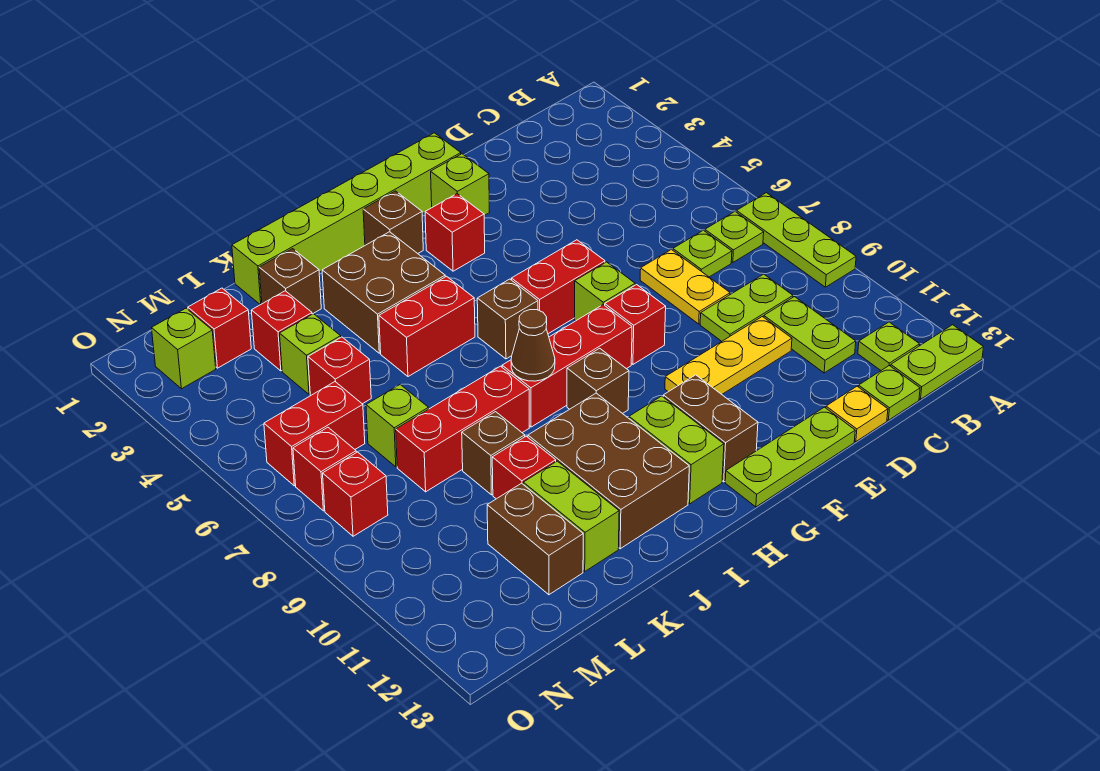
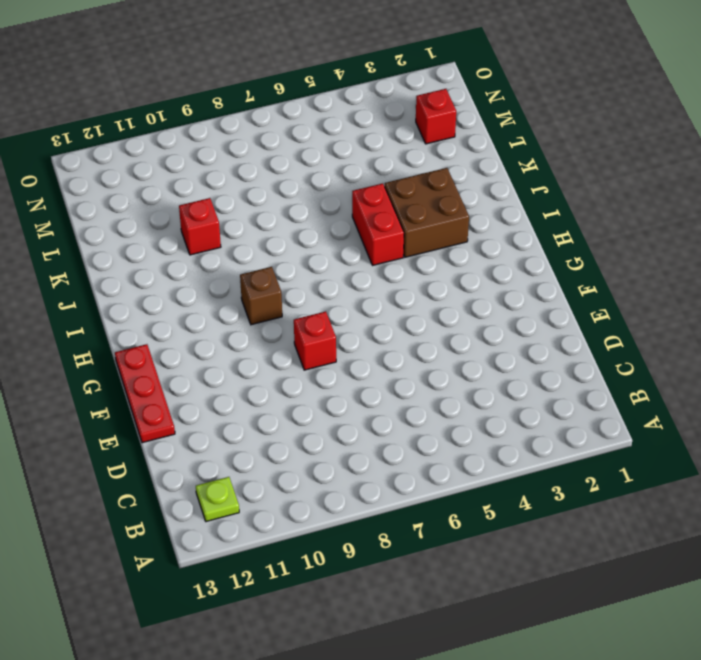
red 1x3 plate [115,344,175,443] -> lime 1x3 plate [725,407,855,507]
none -> lime 1x3 plate [737,193,856,287]
none -> lime 1x2 plate [891,325,983,399]
none -> lime 1x1 plate [705,212,764,262]
none -> lime 1x1 plate [673,230,732,277]

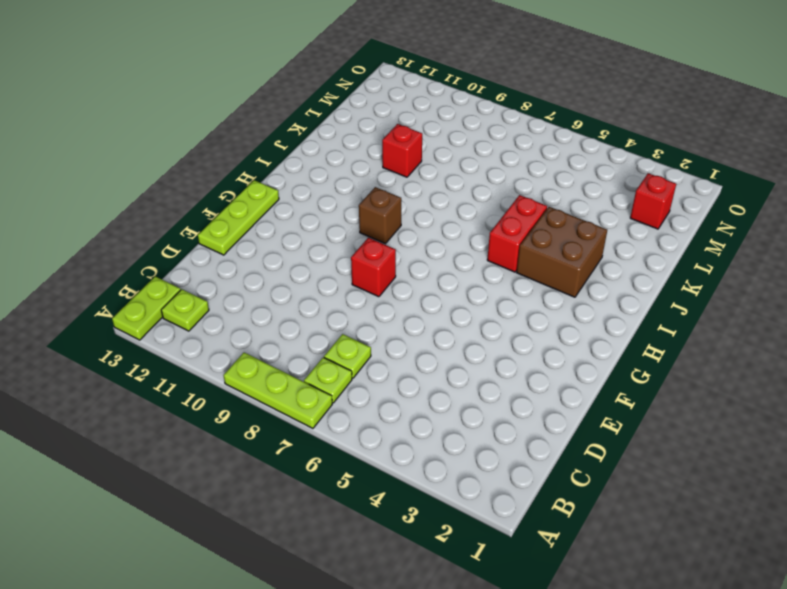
none -> lime 1x2 plate [700,274,793,341]
none -> lime 1x2 plate [764,297,856,373]
none -> lime 1x1 plate [859,366,920,420]
none -> yellow 1x2 plate [640,250,730,324]

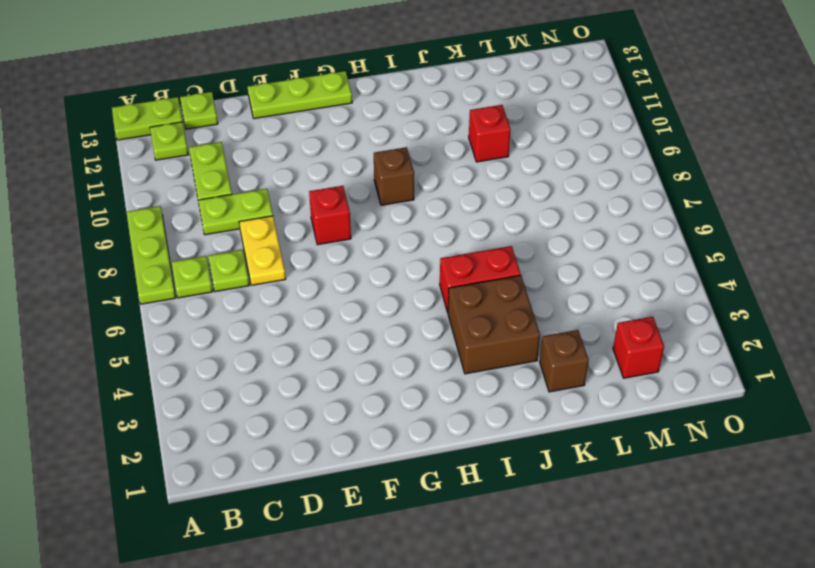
none -> yellow 1x3 plate [665,317,792,394]
none -> yellow 1x1 plate [826,386,888,442]
none -> lime 1x6 brick [232,133,461,305]
none -> lime 1x1 brick [431,154,490,216]

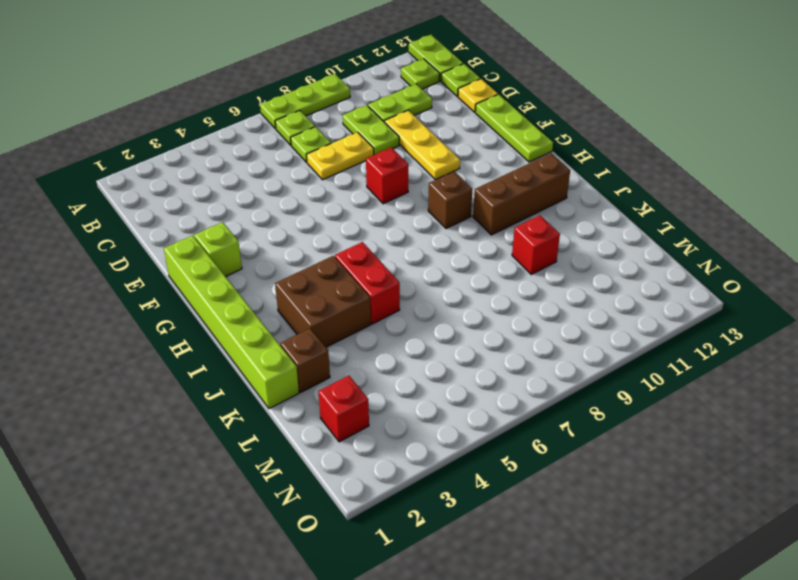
brown 1x3 brick [473,153,570,235] -> brown 2x3 brick [528,393,689,549]
none -> red 1x2 brick [511,240,605,334]
none -> lime 1x1 brick [575,262,635,321]
none -> red 1x1 brick [425,194,485,271]
none -> red 1x3 brick [502,305,632,427]

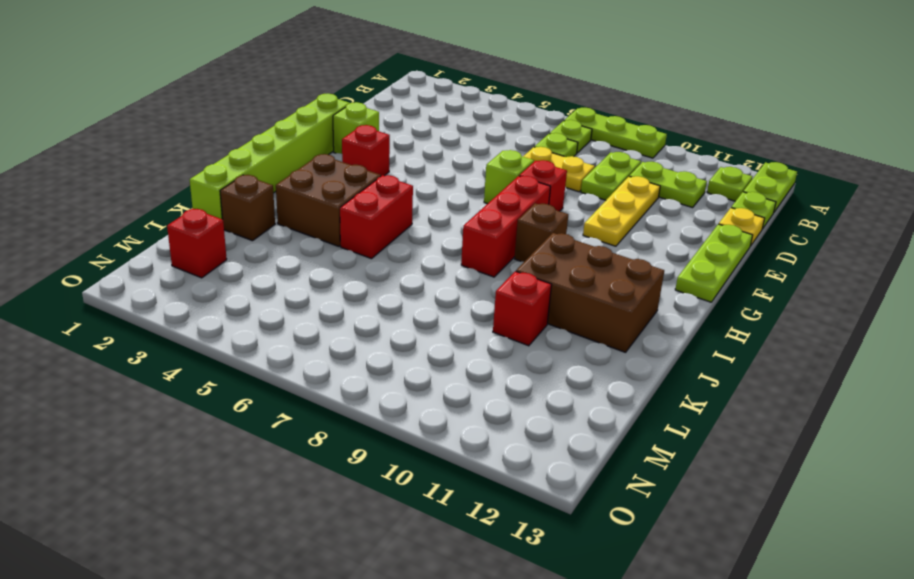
none -> red 1x2 brick [511,240,605,334]
none -> brown 1x2 brick [663,375,758,482]
none -> brown 1x1 brick [363,191,423,253]
none -> brown 1x1 brick [477,279,538,359]

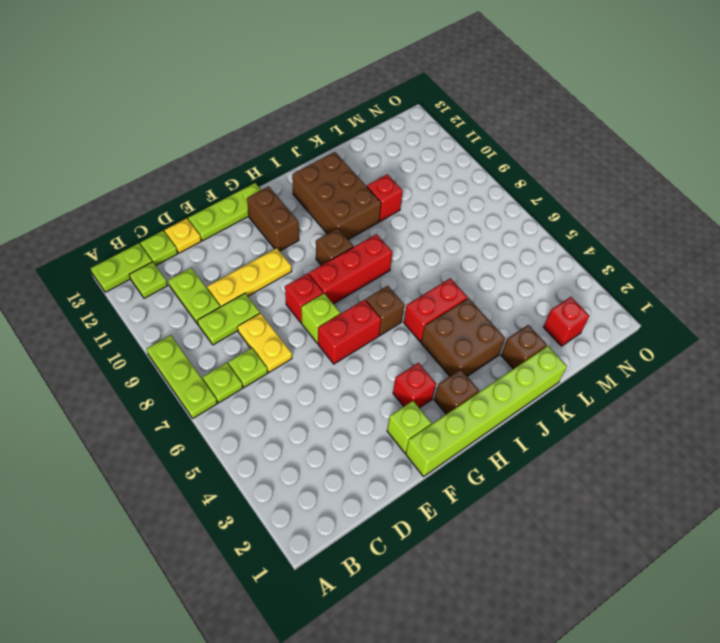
none -> lime 1x2 brick [629,396,724,504]
none -> red 1x3 brick [396,366,529,492]
none -> brown 1x1 brick [462,412,525,495]
none -> lime 1x2 brick [523,461,619,571]

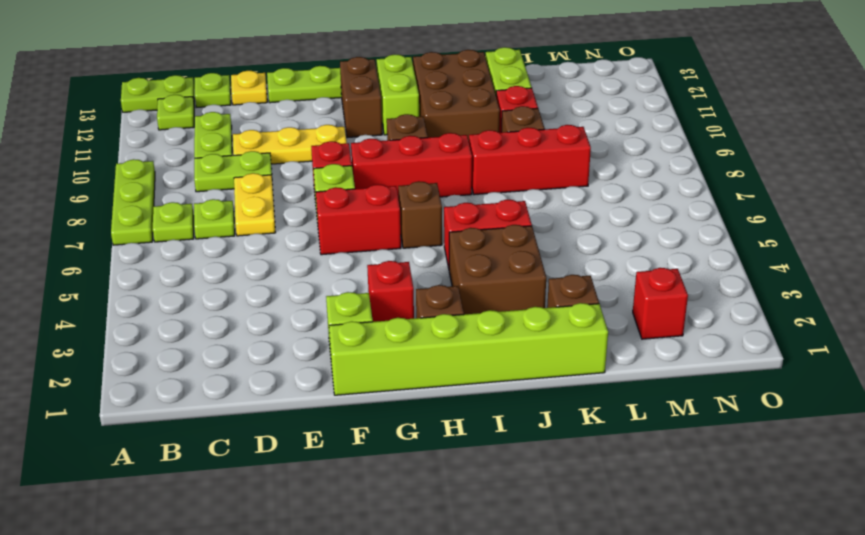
none -> red 1x1 brick [251,291,312,371]
none -> lime 1x1 brick [280,314,341,394]
none -> red 1x1 brick [308,337,371,404]
none -> lime 1x1 brick [366,385,429,467]

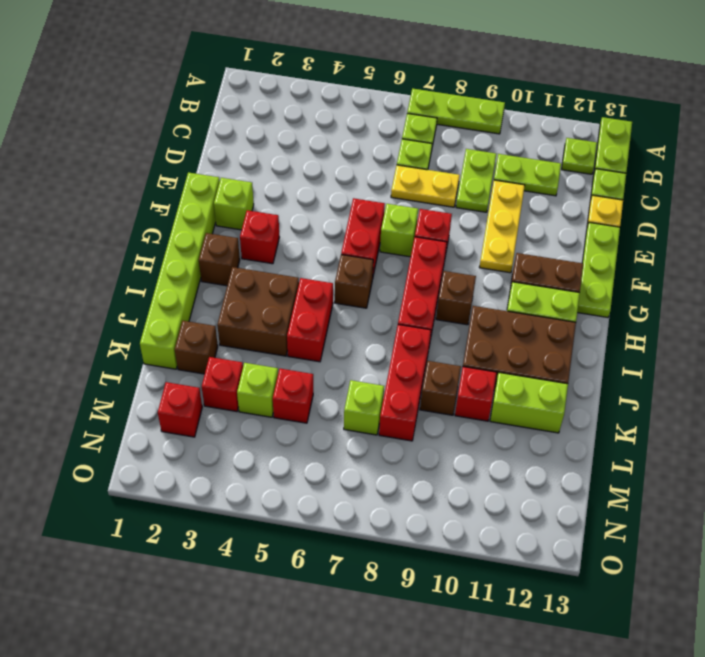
none -> brown 1x2 brick [487,483,583,595]
none -> red 1x2 brick [264,382,365,486]
none -> lime 1x1 brick [152,308,216,389]
none -> red 1x1 brick [293,427,356,511]

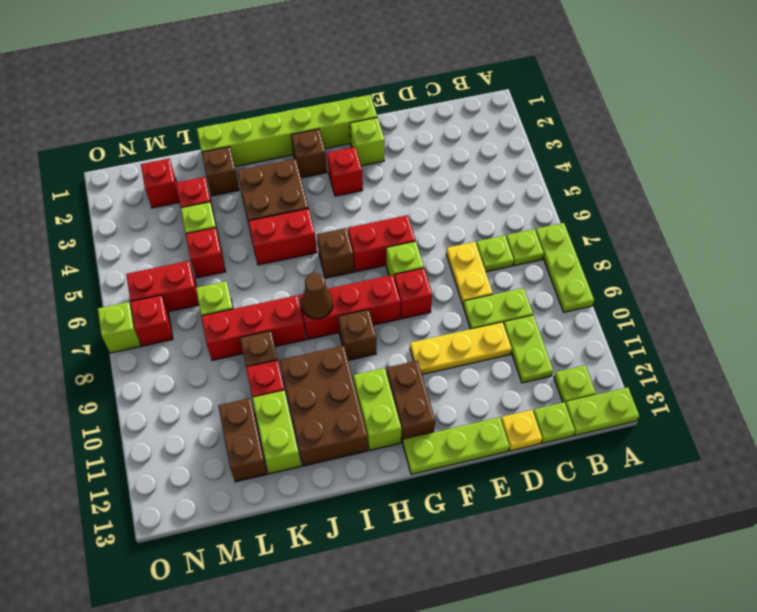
lime 1x1 brick [98,302,141,353] -> lime 1x1 brick moved to [152,308,216,389]
none -> red 1x1 brick [323,452,388,536]

